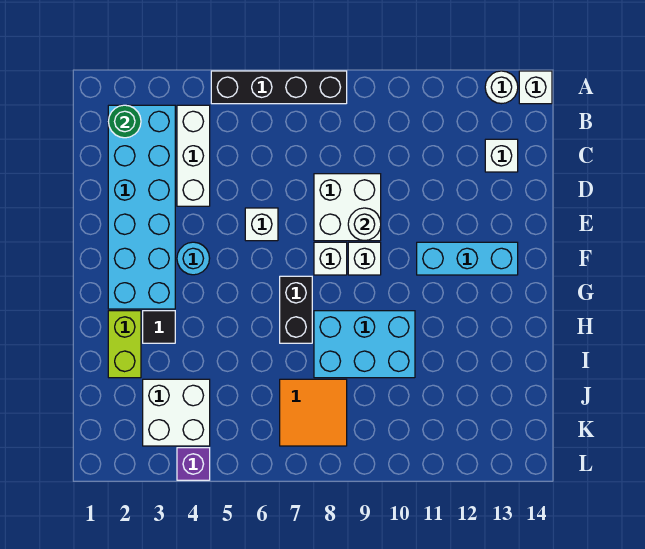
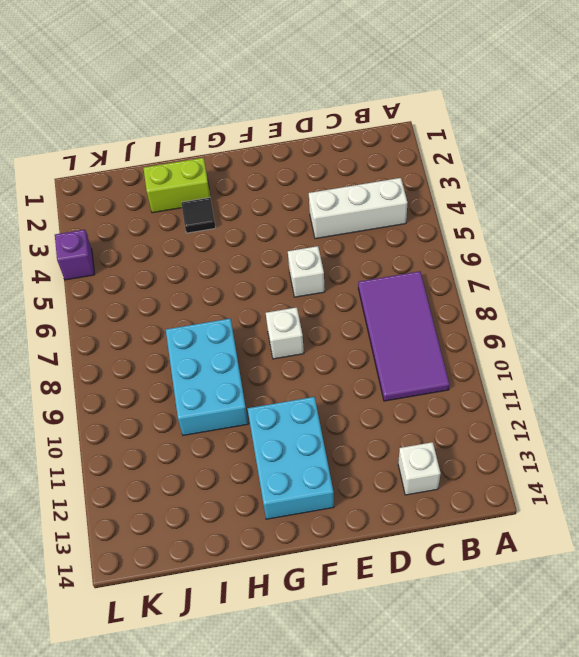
purple 2x4 tile [358,271,450,401] -> none
cyan 2x3 brick [247,397,334,519] -> cyan 1x3 brick [417,242,518,275]
none -> black 1x4 brick [211,71,347,104]
none -> white 1x1 round brick [485,71,518,104]
none -> white 1x1 brick [519,71,552,104]

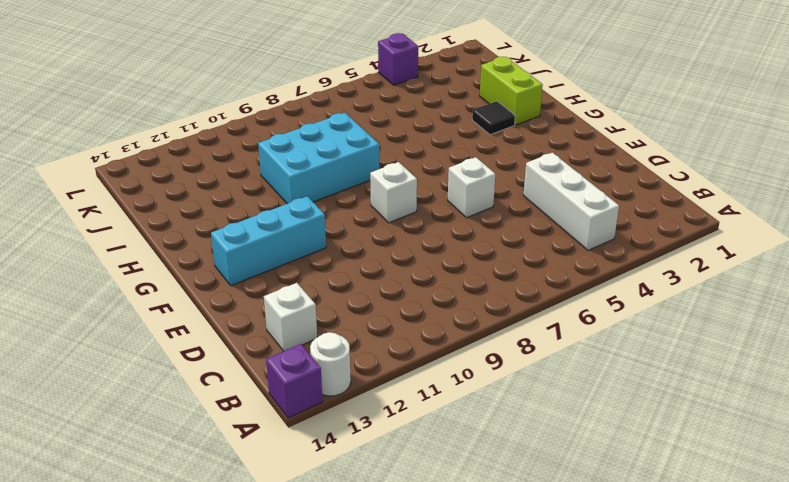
purple 1x1 brick [266,344,323,418] -> white 1x1 brick [519,71,552,104]
none -> black 1x4 brick [211,71,347,104]
none -> cyan 2x6 brick [108,105,175,309]
none -> white 2x2 brick [314,174,381,241]

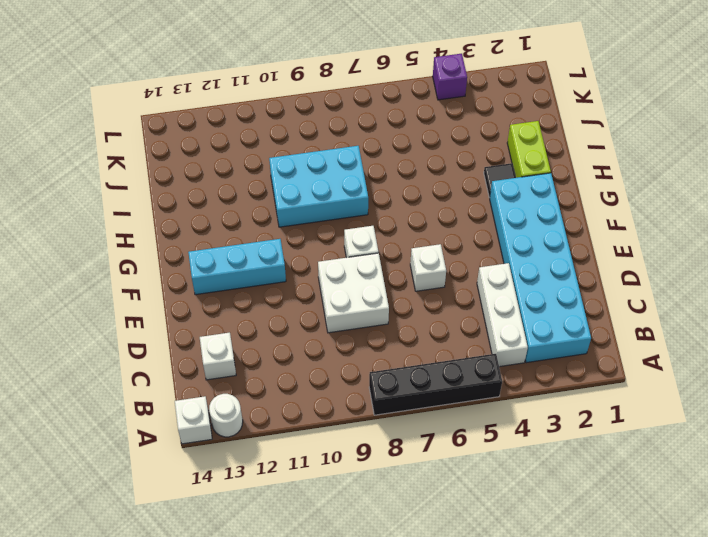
none -> cyan 1x1 round brick [177,242,210,275]
none -> white 1x1 brick [348,242,381,275]
none -> black 1x2 brick [280,276,312,343]

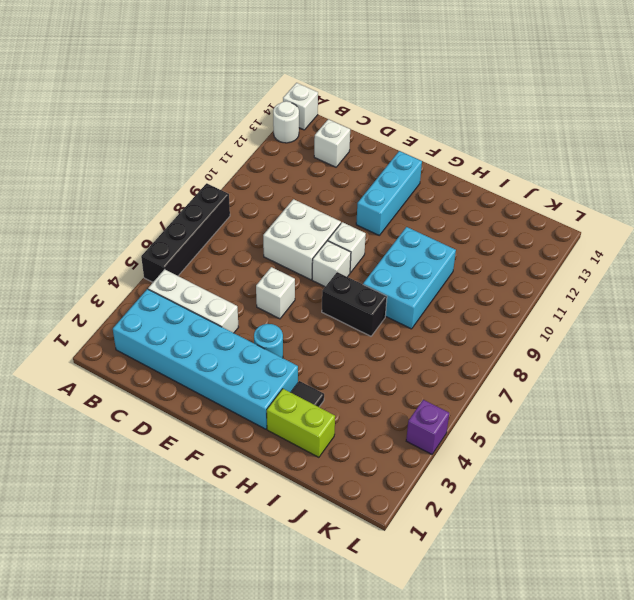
none -> white 2x2 brick [143,379,210,446]
none -> orange 2x2 tile [280,379,347,446]
none -> green 1x1 round brick [108,105,141,138]

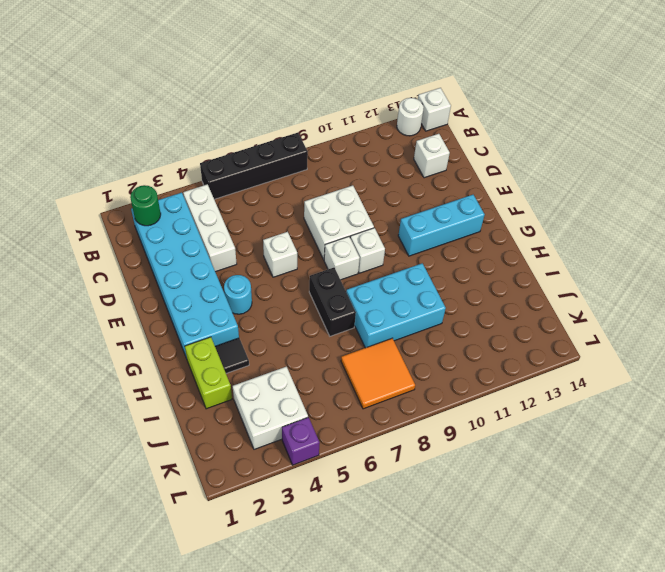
none -> white 1x1 round brick [348,208,381,241]

